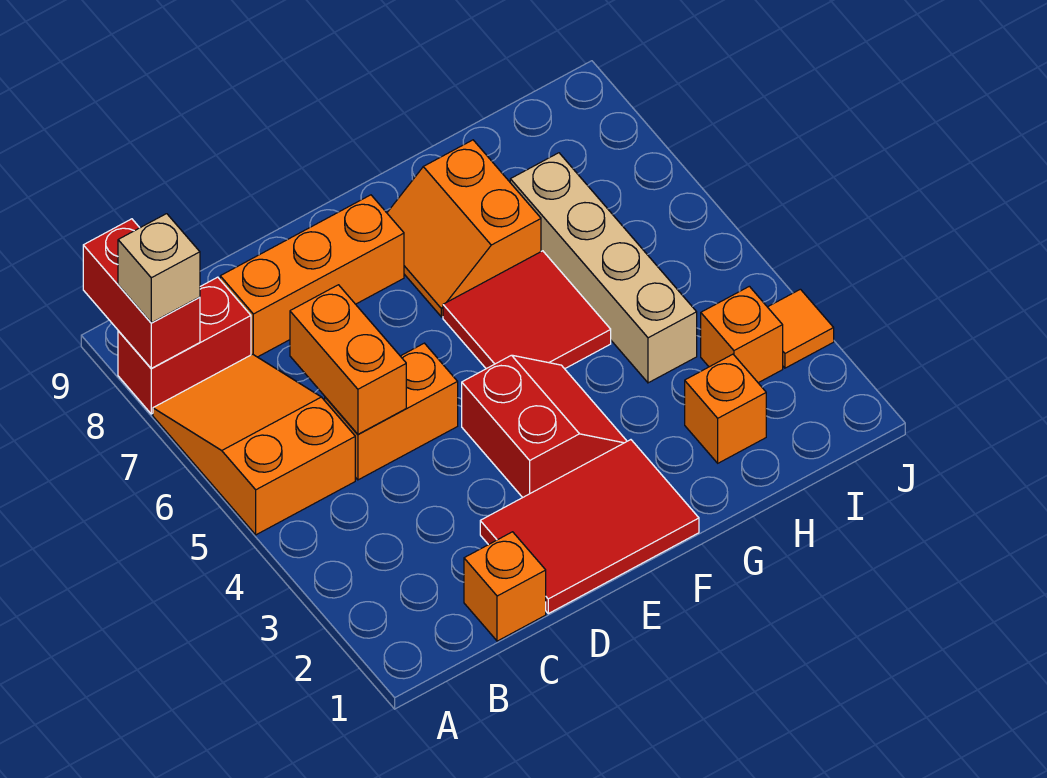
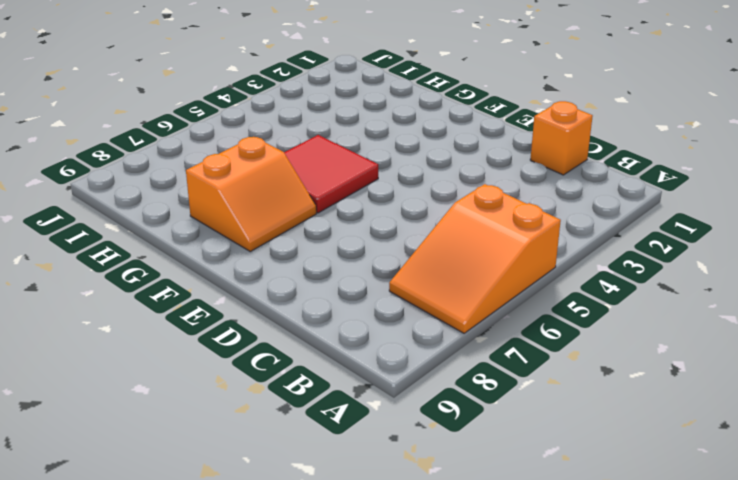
none -> red 1x2 brick [118,277,251,414]
none -> orange 1x2 brick [325,343,458,480]
none -> orange 1x3 brick [220,195,404,357]

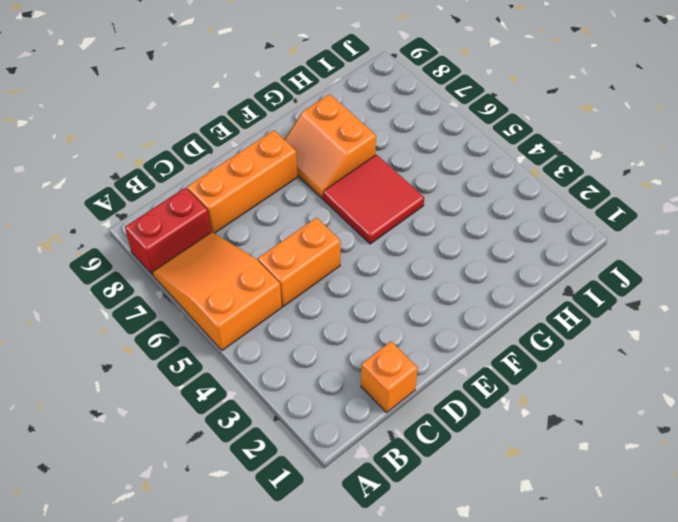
none -> red 2x3 tile [480,440,699,614]
none -> red 2x2 slope [462,355,627,498]
none -> orange 1x1 brick [685,354,766,463]

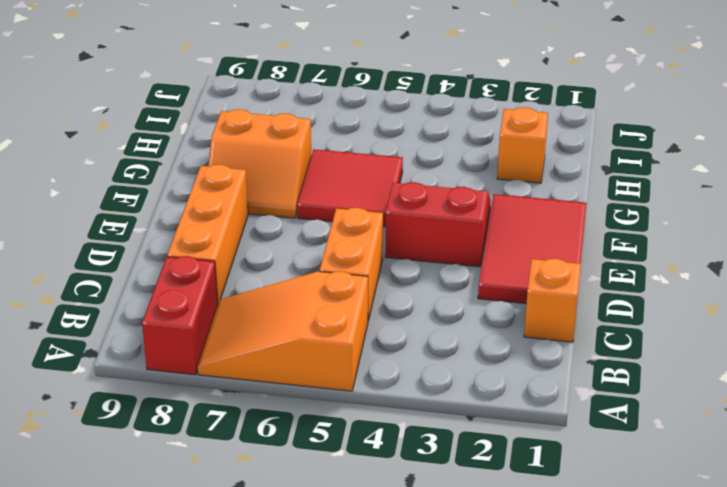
none -> tan 1x4 brick [510,153,697,383]
none -> orange 1x1 brick [701,286,783,383]
none -> orange 1x1 tile [768,289,834,368]

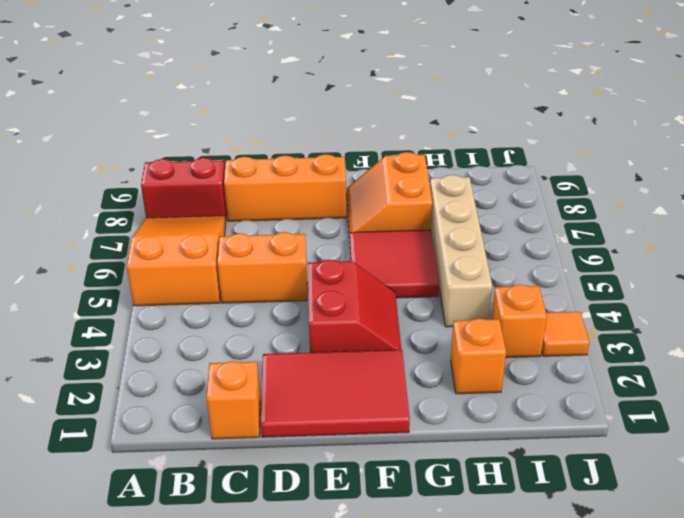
none -> red 1x2 brick [83,219,200,369]
none -> orange 1x2 brick [290,285,406,434]
none -> tan 1x1 brick [118,214,200,323]

